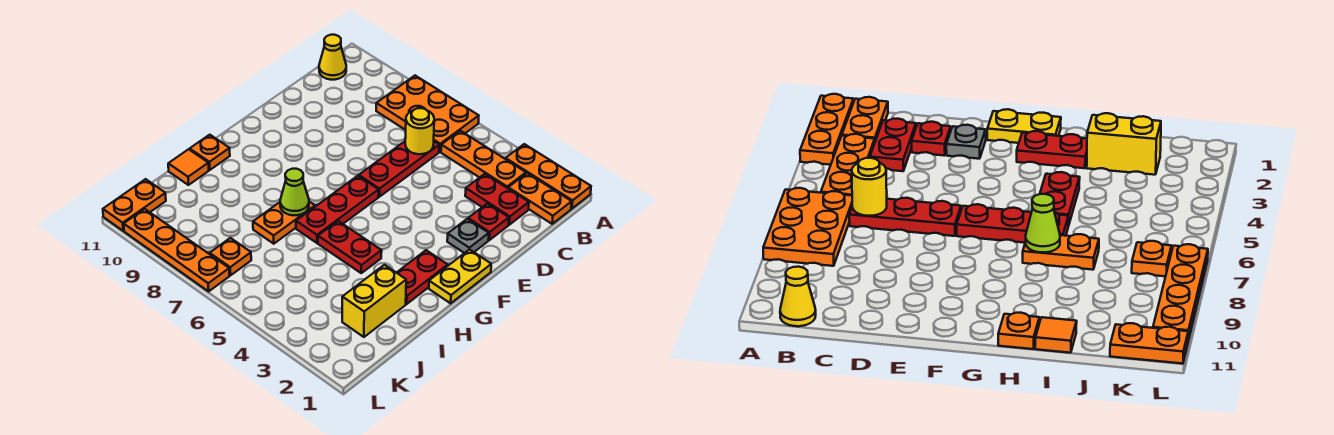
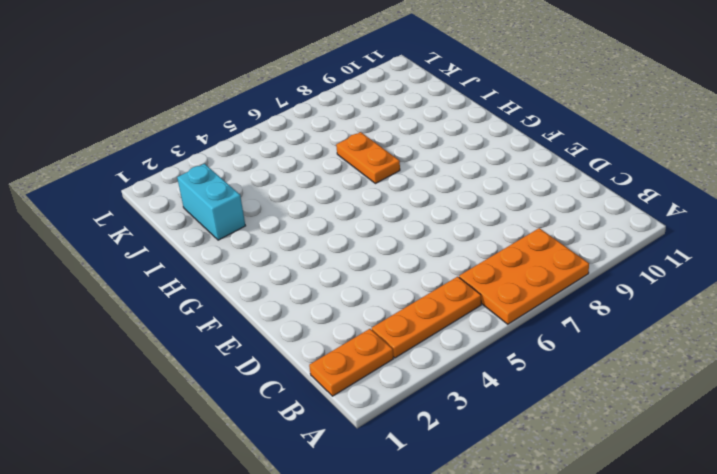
cyan 1x2 brick [177,164,245,240] -> yellow 1x2 brick [342,265,406,337]
none -> orange 1x3 plate [506,144,591,209]
none -> yellow 1x1 cone [319,35,346,80]
none -> red 1x2 plate [465,174,529,225]

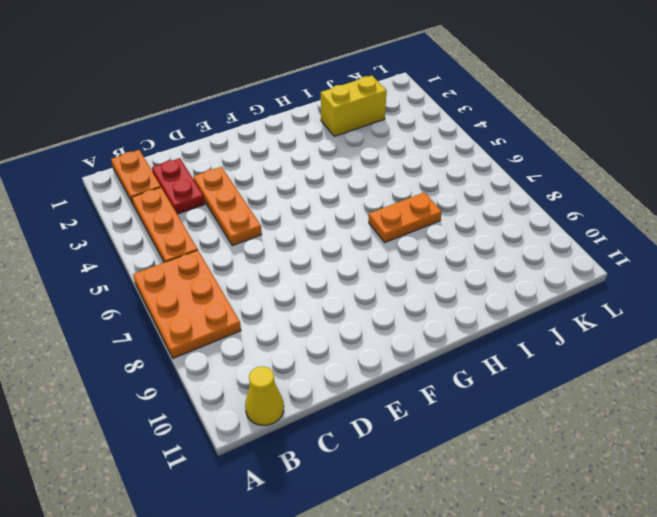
orange 1x3 plate [193,167,262,246] -> orange 1x3 plate moved to [506,144,591,209]
none -> red 1x3 plate [359,141,439,197]
none -> red 1x1 plate [468,203,509,240]
none -> grey 1x1 plate [447,219,489,253]

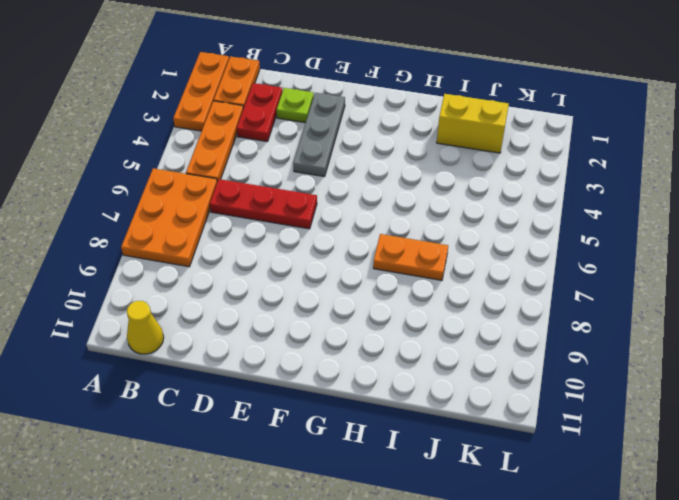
lime 1x1 plate [277,88,314,123] -> red 1x1 plate [468,203,509,240]
grey 1x3 plate [293,93,345,177] -> grey 1x1 plate [447,219,489,253]
none -> yellow 1x2 plate [429,249,491,303]
none -> red 1x3 plate [296,176,379,243]
none -> red 1x2 plate [397,250,448,304]

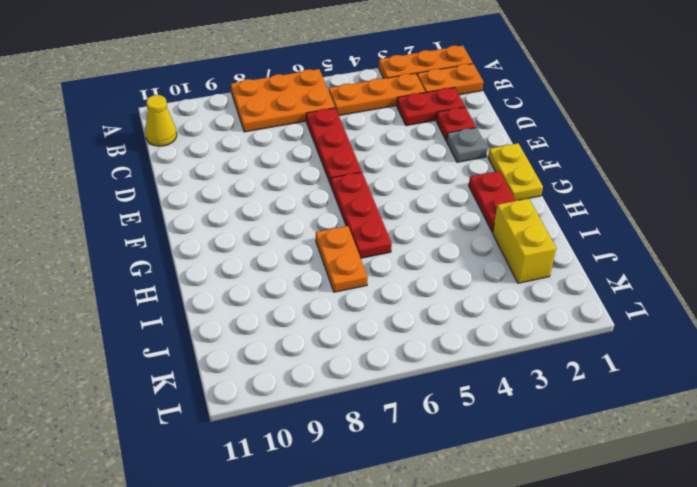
none -> red 1x2 plate [318,221,382,273]
none -> orange 1x1 plate [190,135,230,170]
none -> orange 1x1 tile [168,149,209,185]

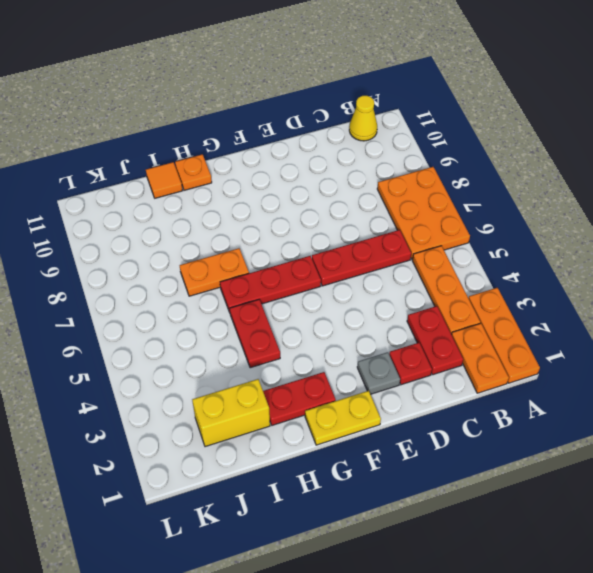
none -> orange 1x1 plate [210,238,251,275]
none -> orange 1x2 plate [103,179,166,231]
none -> orange 1x4 plate [124,209,230,291]

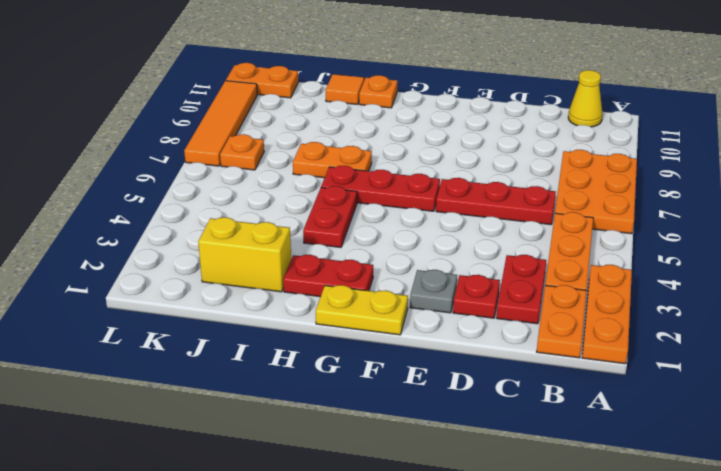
orange 1x4 tile [184,81,257,166] -> orange 1x4 plate [124,209,230,291]
none -> yellow 1x1 round brick [405,108,434,154]
none -> lime 1x1 cone [280,169,309,215]

